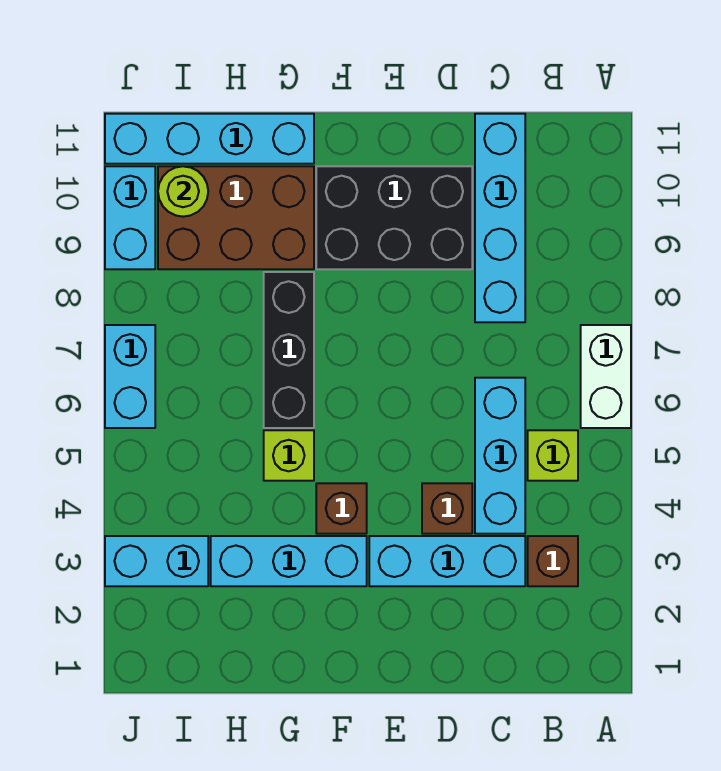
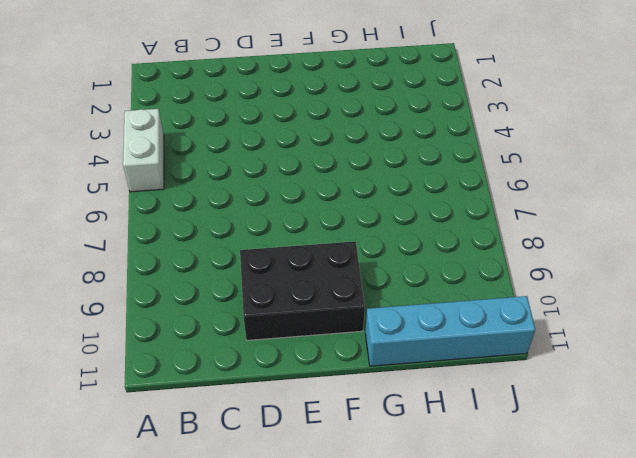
white 1x2 brick [123,109,164,192] -> white 1x2 brick moved to [581,325,631,428]
none -> brown 1x1 brick [528,536,578,586]
none -> lime 1x1 brick [528,430,578,481]
none -> cyan 1x3 brick [369,536,525,586]

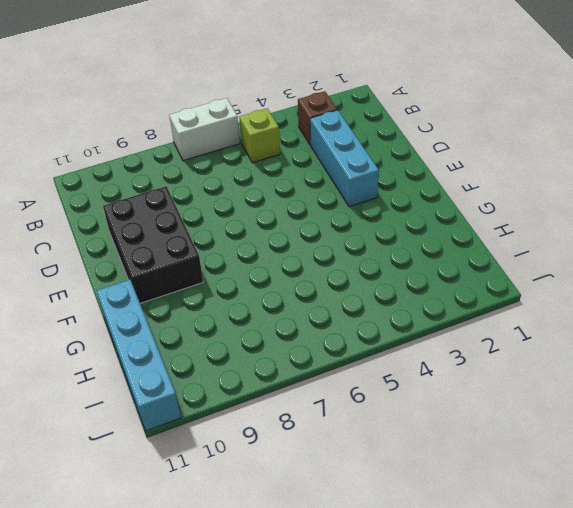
none -> cyan 1x3 brick [475,378,525,534]
none -> cyan 1x4 brick [475,114,525,322]
none -> brown 1x1 brick [422,483,472,534]

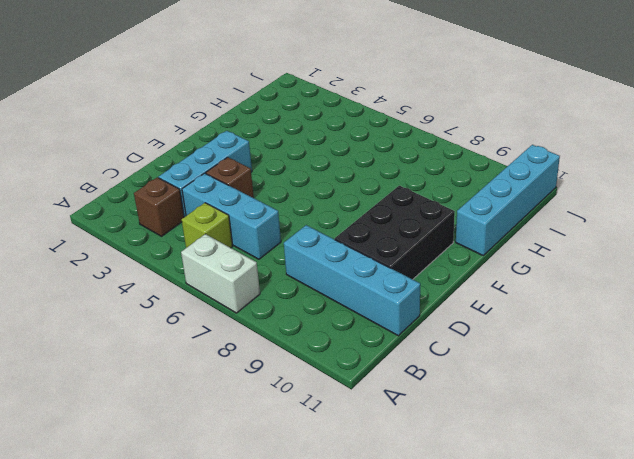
none -> cyan 1x3 brick [211,536,367,586]
none -> brown 1x1 brick [316,483,367,534]
none -> lime 1x1 brick [264,430,314,481]

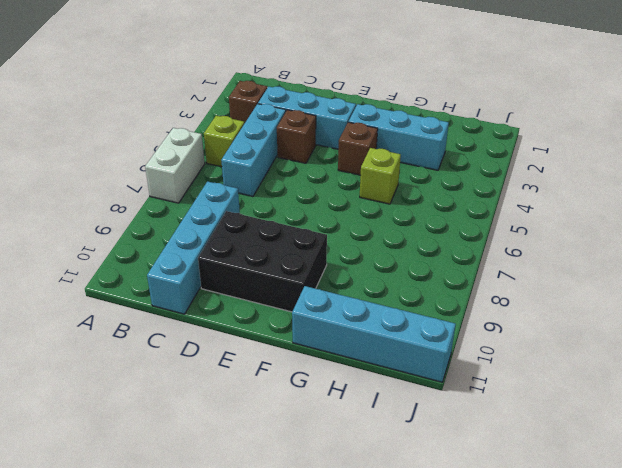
none -> black 1x3 brick [264,272,314,428]
none -> brown 2x3 brick [158,166,314,269]
none -> cyan 1x2 brick [105,536,208,586]

